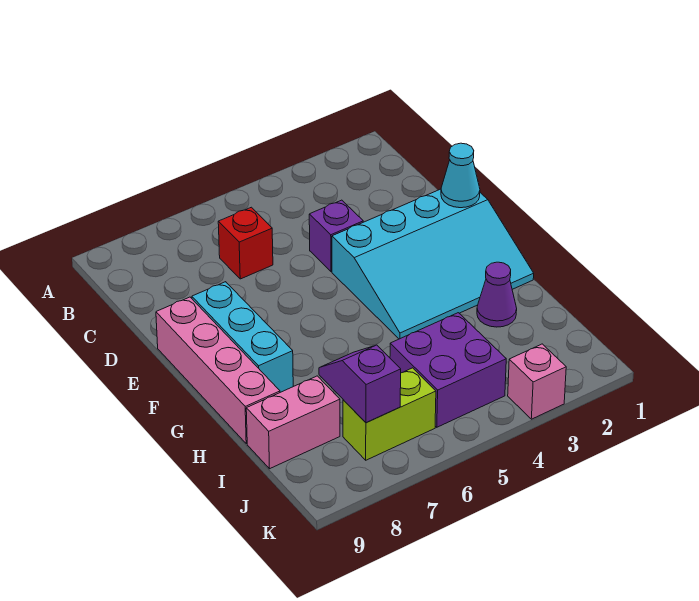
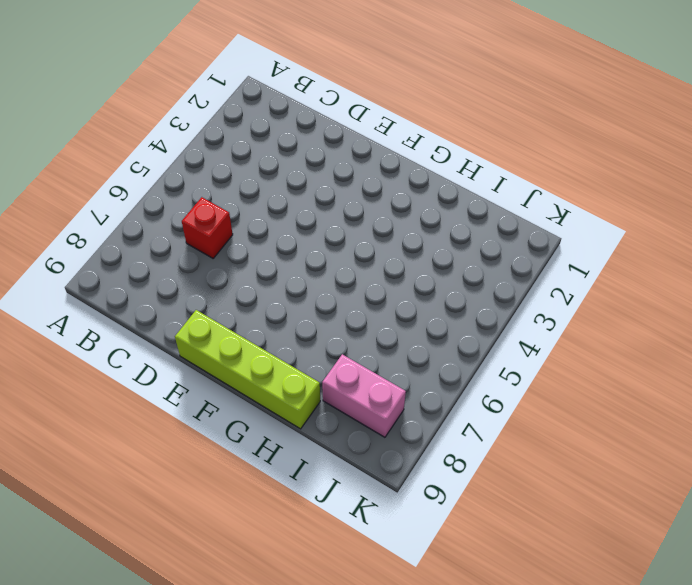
lime 1x4 brick [175,310,320,429] -> pink 1x4 brick [156,297,280,444]
pink 1x2 brick [322,354,406,437] -> pink 1x2 brick turned to [246,376,340,469]
none -> purple 1x1 brick [309,200,363,272]
none -> cyan 3x4 slope [332,189,534,339]
none -> cyan 1x3 brick [192,282,293,392]

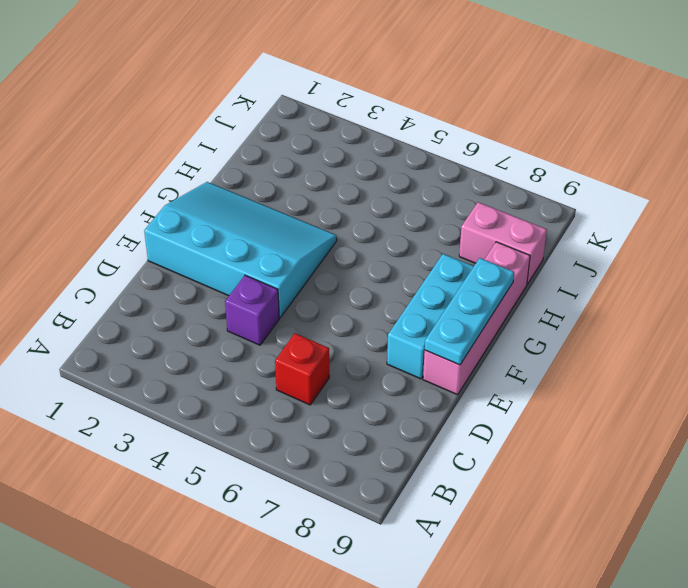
cyan 1x3 plate [425,258,514,365] -> none
none -> purple 1x1 cone [477,262,517,327]
none -> purple 2x2 brick [390,313,506,427]
none -> lime 1x2 brick [343,368,436,460]

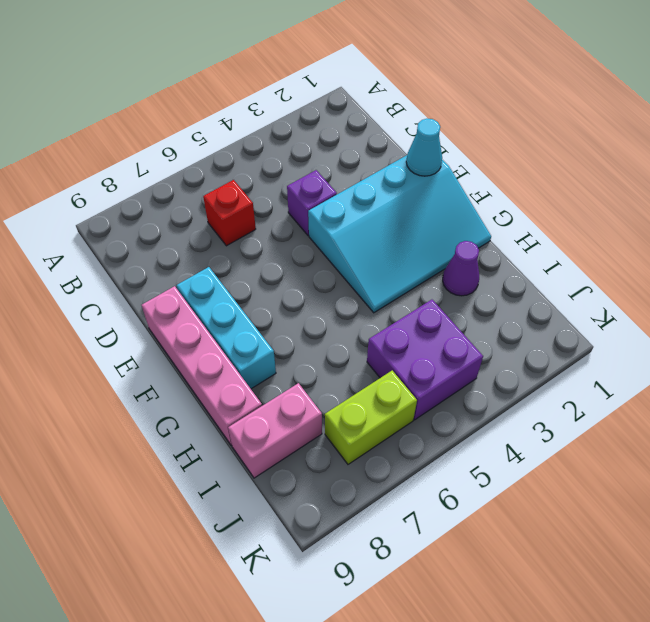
none -> pink 1x1 brick [508,344,566,419]
none -> purple 1x2 slope [319,345,401,423]

